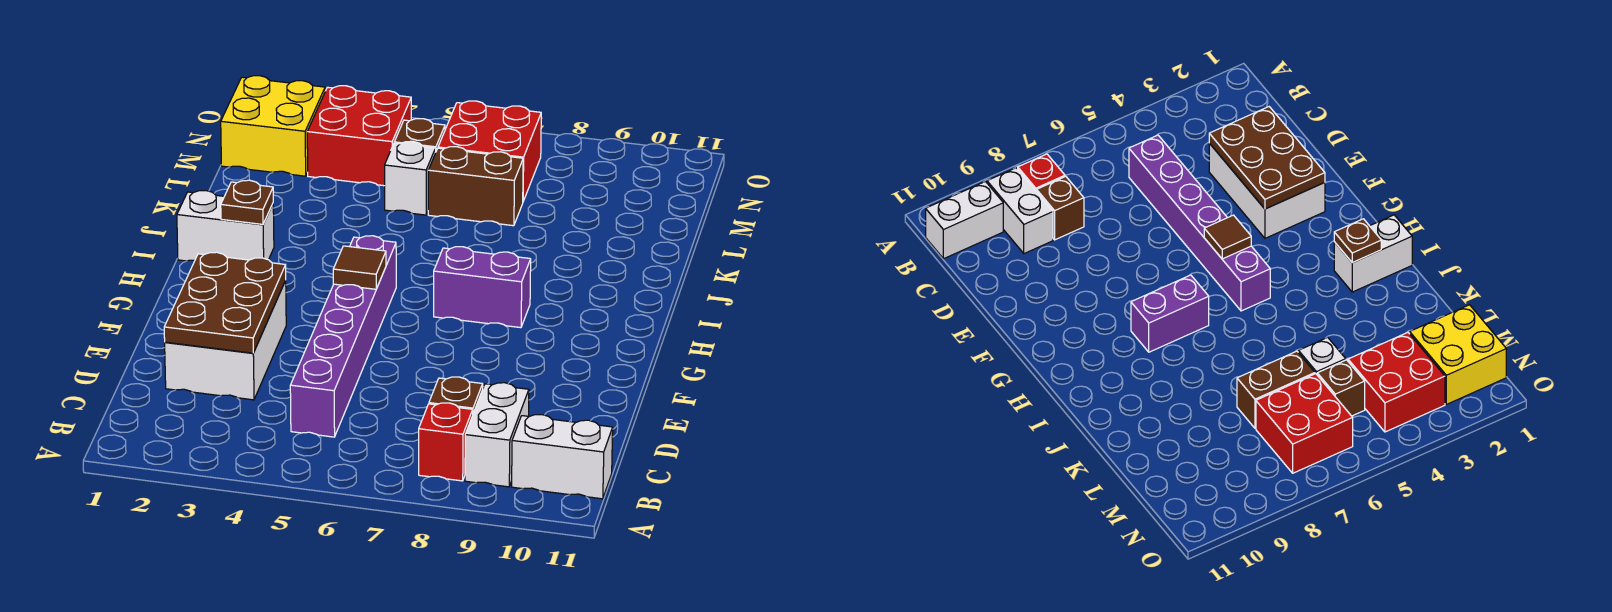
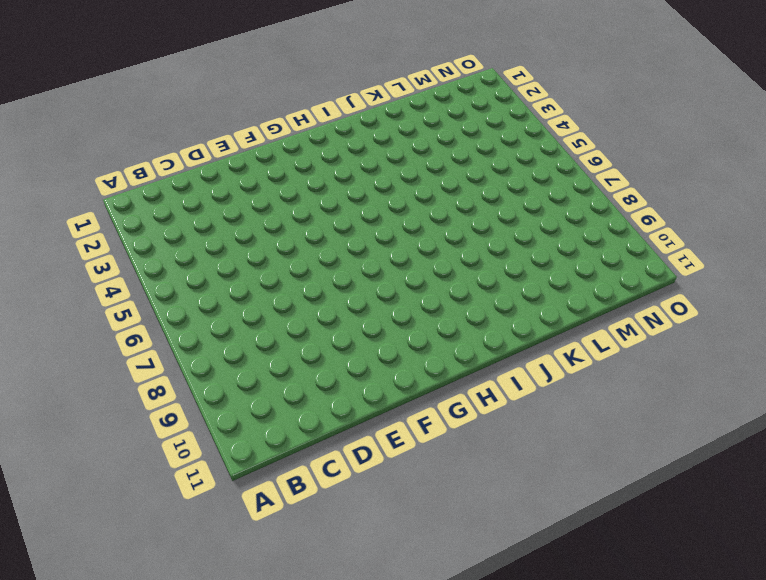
none -> red 1x1 brick [419,403,473,481]
none -> white 1x2 brick [465,383,529,487]
none -> white 1x2 brick [512,415,613,499]

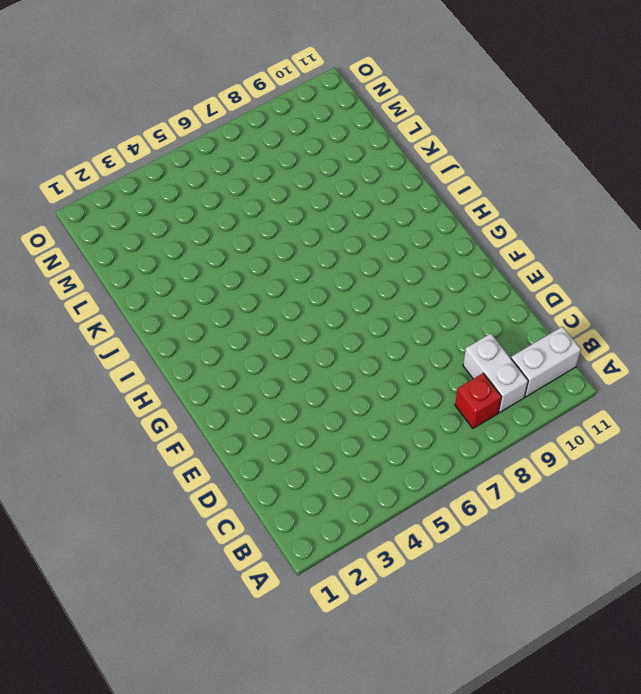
none -> purple 1x6 brick [290,236,396,437]
none -> brown 1x1 brick [429,377,483,413]
none -> white 2x3 brick [165,281,286,400]

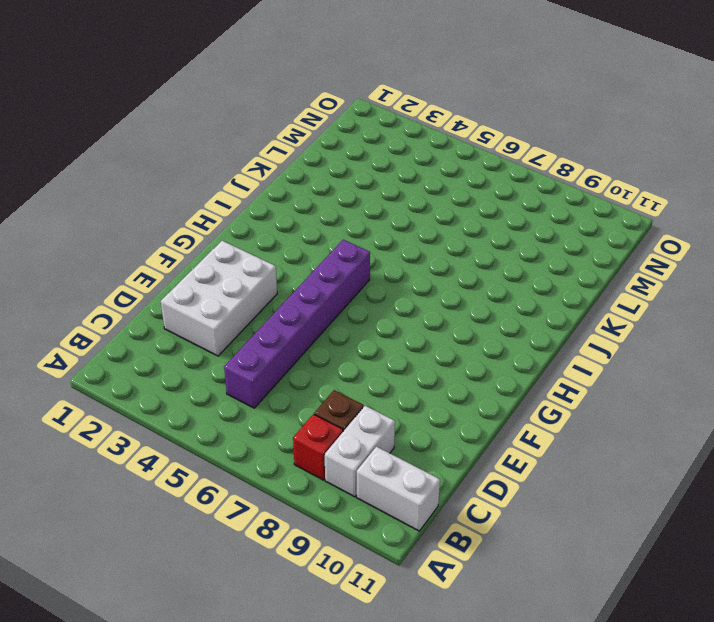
none -> purple 1x2 brick [434,247,531,328]
none -> white 1x2 brick [177,191,274,261]
none -> white 1x1 brick [385,141,436,215]

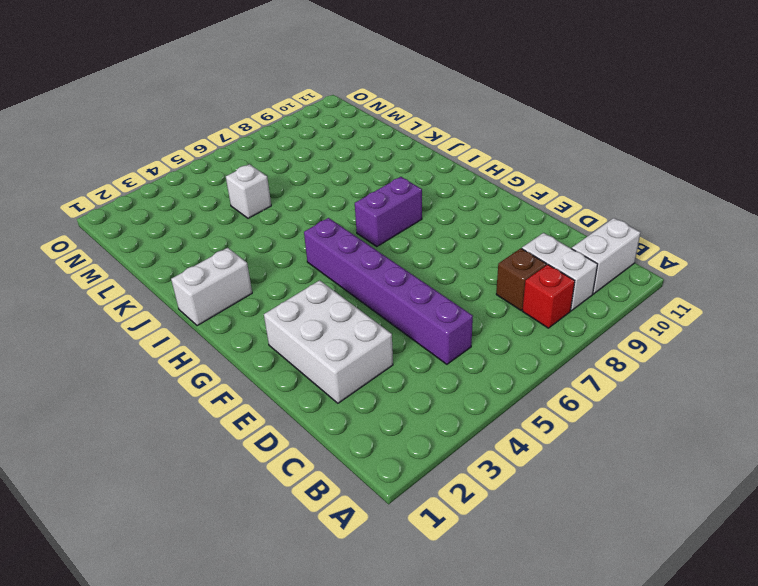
none -> brown 1x2 brick [428,147,523,226]
none -> yellow 2x2 brick [221,76,325,176]
none -> red 2x2 brick [307,86,411,186]

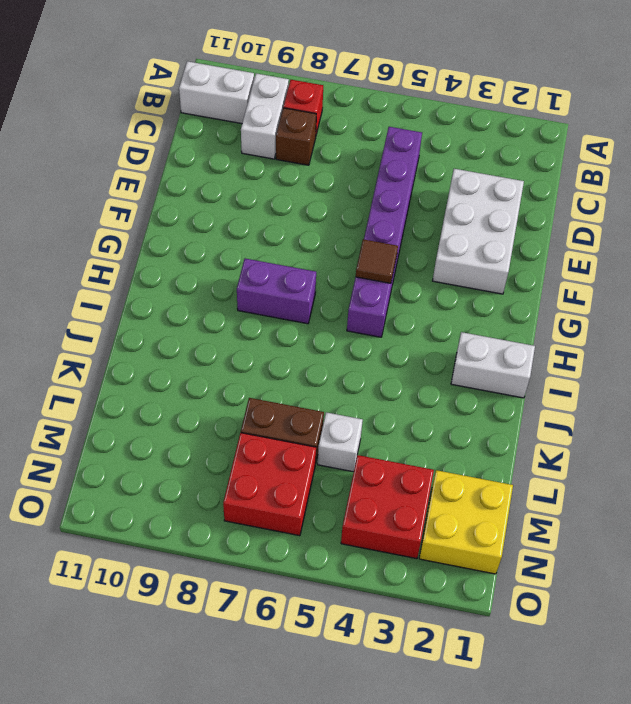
none -> brown 1x1 brick [394,119,445,151]
none -> brown 2x3 plate [164,252,286,353]
none -> brown 1x1 plate [221,180,273,224]

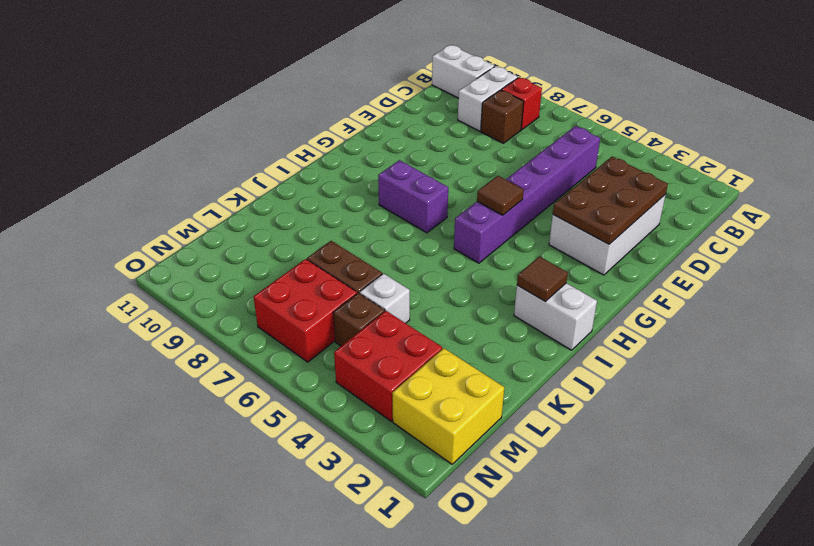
brown 1x1 tile [517,256,568,301] -> brown 1x1 plate [221,180,273,224]

